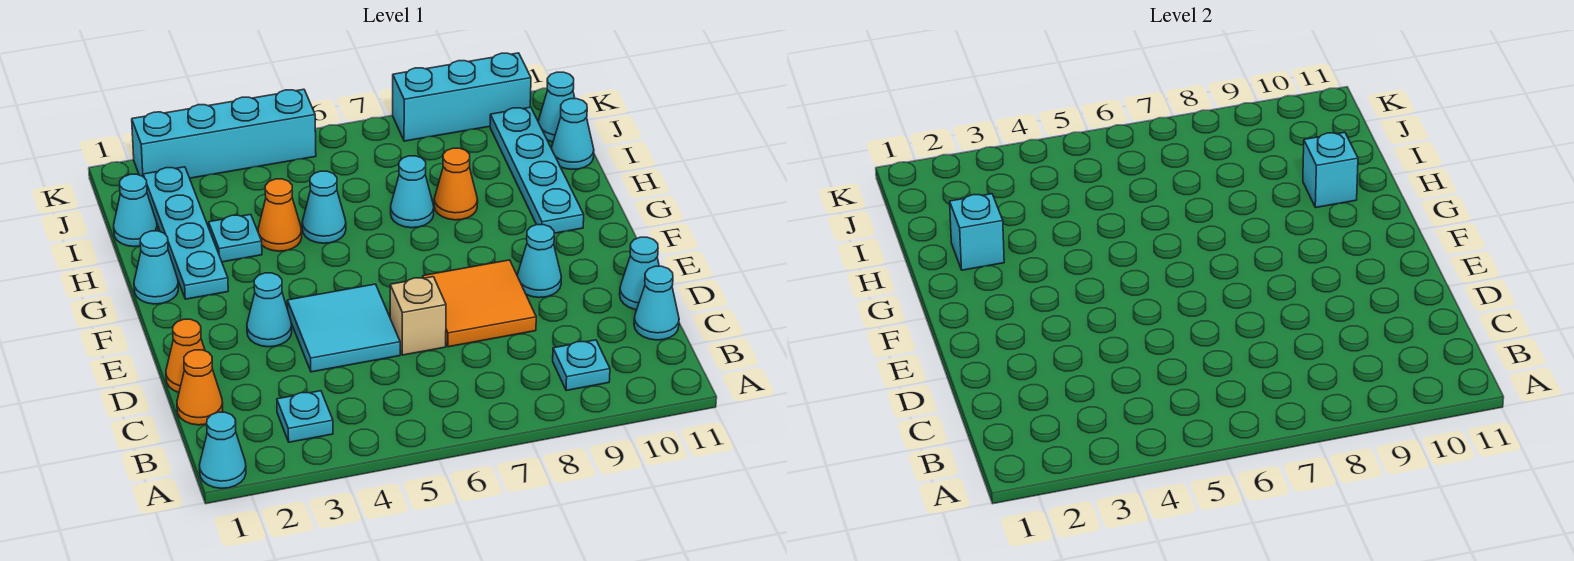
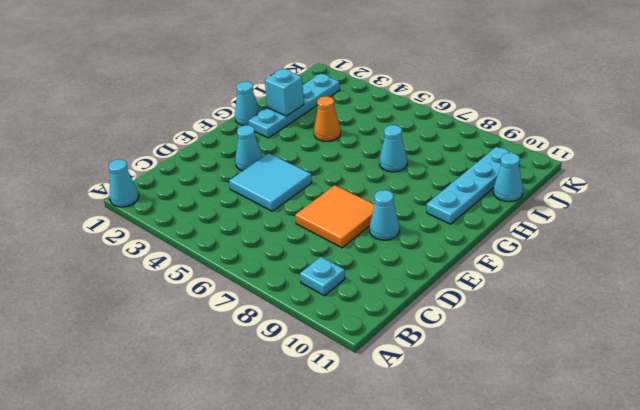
none -> cyan 1x1 plate [277,391,333,442]
none -> orange 1x1 cone [177,350,223,425]
none -> cyan 1x1 cone [634,266,679,340]

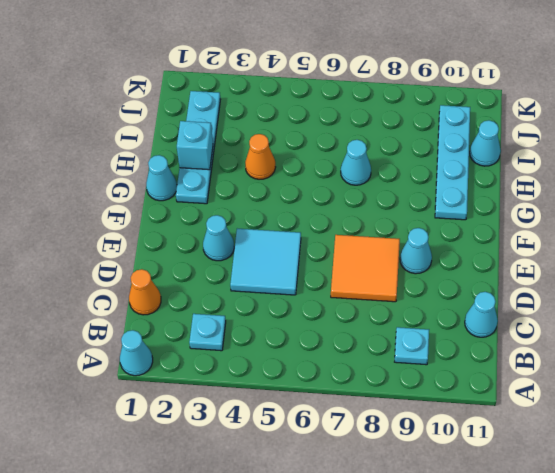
none -> orange 1x1 cone [166,319,205,392]
none -> tan 1x1 brick [390,277,446,355]
none -> cyan 1x1 cone [620,237,659,310]

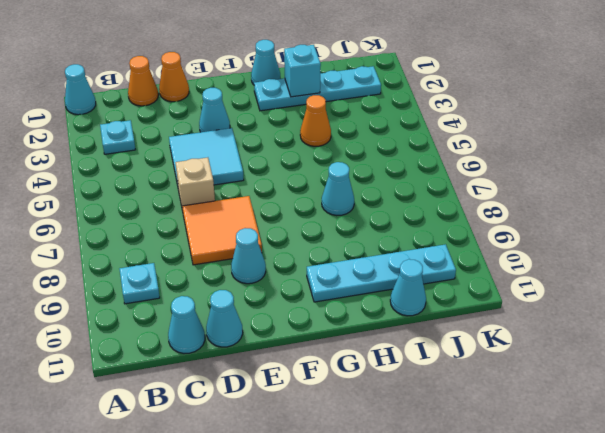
none -> cyan 1x1 plate [209,214,262,262]
none -> cyan 1x1 cone [302,171,346,243]
none -> orange 1x1 cone [434,148,478,220]

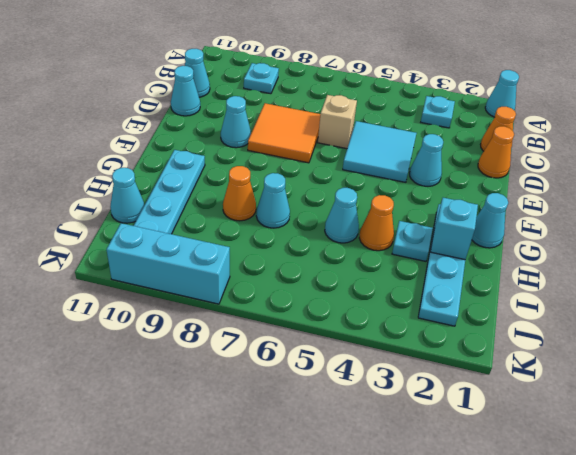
none -> cyan 1x1 cone [114,174,157,247]
none -> cyan 1x1 cone [538,72,575,142]
none -> cyan 1x4 brick [132,89,316,178]

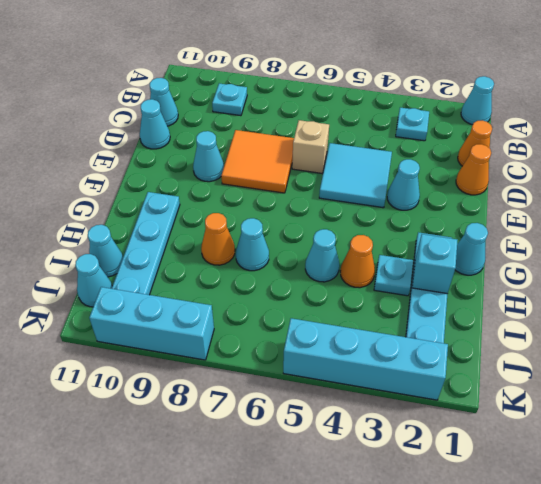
none -> cyan 1x1 cone [114,174,157,247]
none -> cyan 1x1 brick [1303,132,1358,208]

